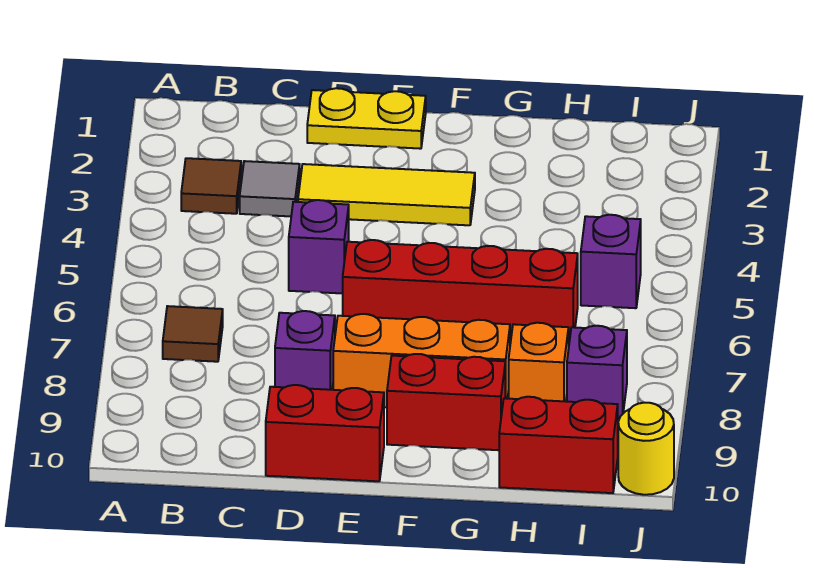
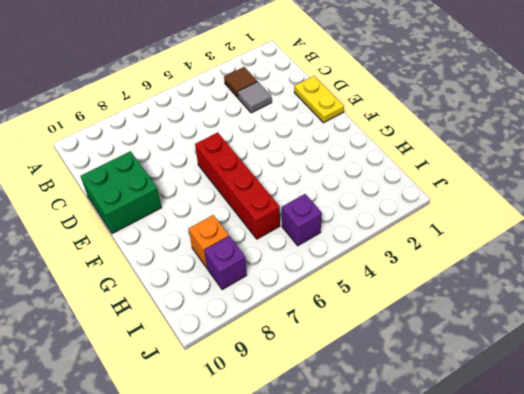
green 2x2 brick [81,151,162,234] -> red 1x2 brick [266,385,384,481]
none -> brown 1x1 tile [163,306,223,362]
none -> yellow 1x3 tile [298,164,475,225]
none -> purple 1x1 brick [289,200,349,294]

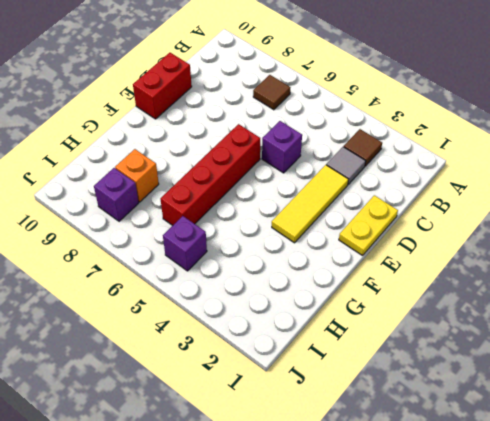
none -> purple 1x1 brick [275,311,335,390]
none -> orange 1x3 brick [333,314,510,407]
none -> red 1x2 brick [387,354,505,450]

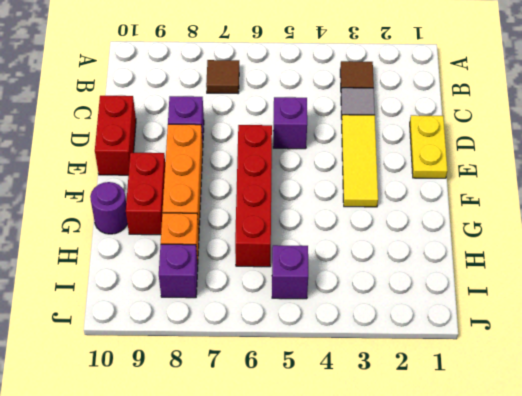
purple 1x1 round brick [90,182,128,234] -> none
none -> red 1x2 brick [499,397,618,493]
none -> yellow 1x1 round brick [618,403,674,495]

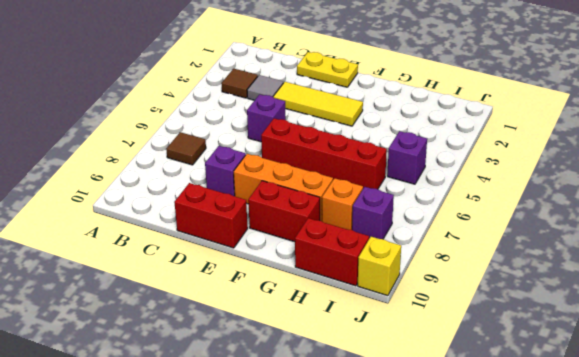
yellow 1x1 brick [358,237,401,296] -> yellow 1x1 round brick [618,403,674,495]

